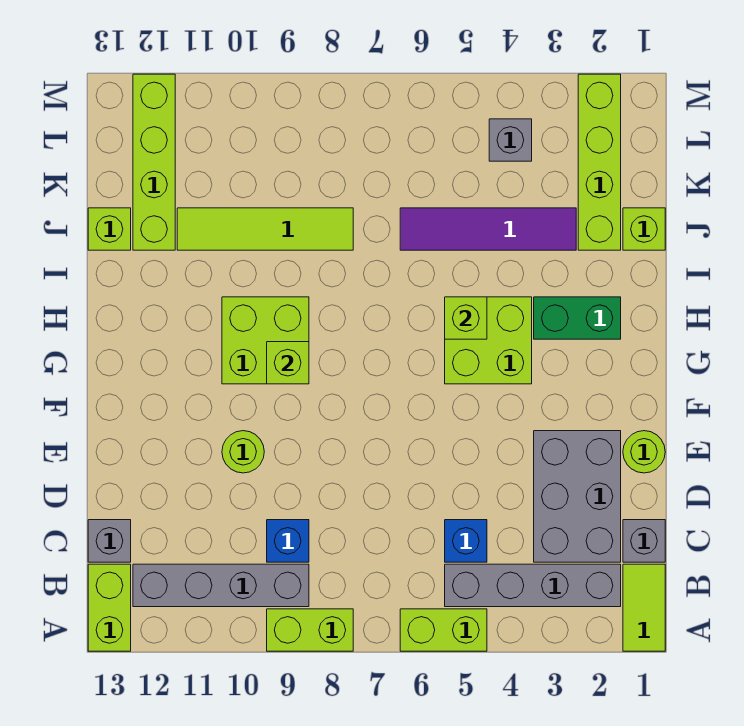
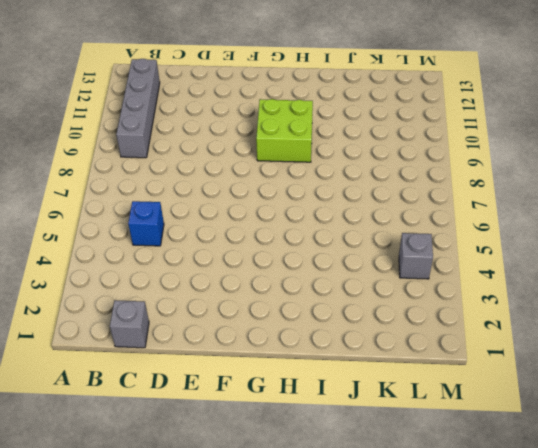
none -> lime 1x2 tile [623,564,665,651]
none -> lime 1x2 brick [400,609,487,651]
none -> lime 1x2 brick [267,609,353,651]

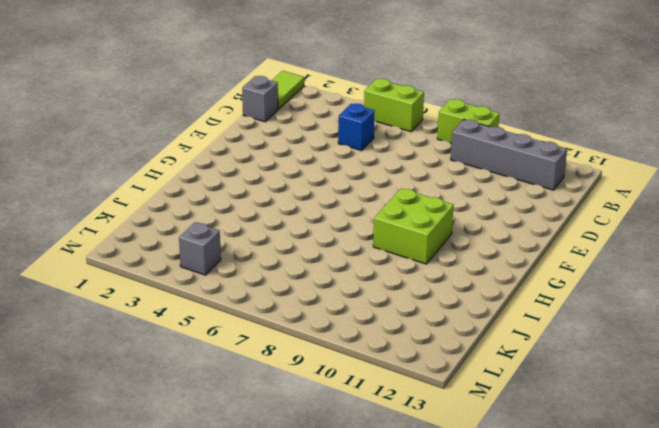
none -> lime 1x2 brick [88,564,131,651]
none -> grey 1x4 brick [445,564,621,607]
none -> grey 2x3 brick [534,431,621,562]

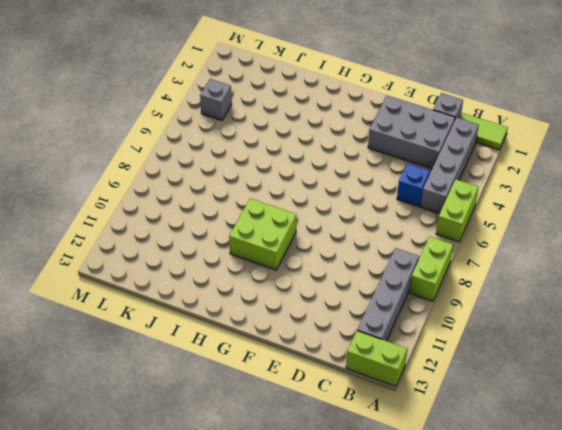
none -> blue 1x1 brick [267,520,309,562]
none -> grey 1x1 brick [88,520,131,562]
none -> lime 1x1 round brick [623,431,665,473]

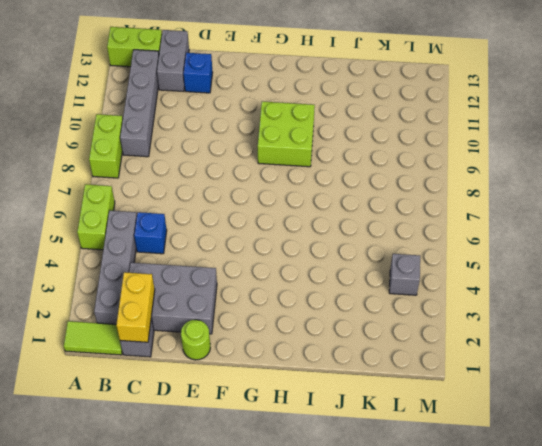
yellow 1x2 brick [116,272,155,342] -> none
grey 1x2 brick [157,30,189,91] -> grey 1x1 brick [88,520,131,562]
blue 1x1 brick [184,53,213,93] -> blue 1x1 brick moved to [267,520,309,562]
none -> lime 1x1 round brick [222,431,264,473]
none -> lime 2x2 brick [445,297,532,384]
none -> green 1x2 brick [534,297,621,339]

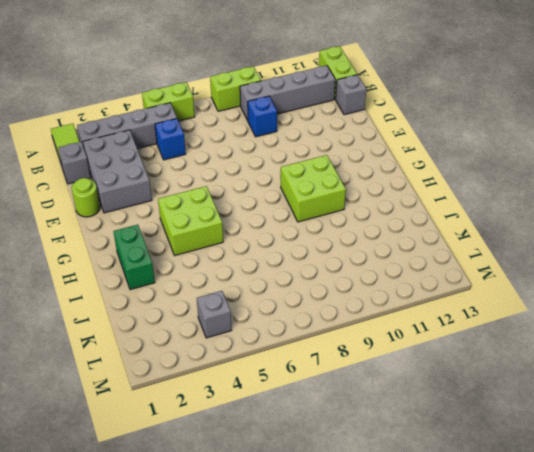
green 1x2 brick [113,225,155,290] -> green 1x2 brick turned to [534,297,621,339]
none -> lime 1x1 round brick [222,431,264,473]
none -> lime 1x1 brick [623,208,665,250]
none -> lime 1x4 brick [578,74,621,250]

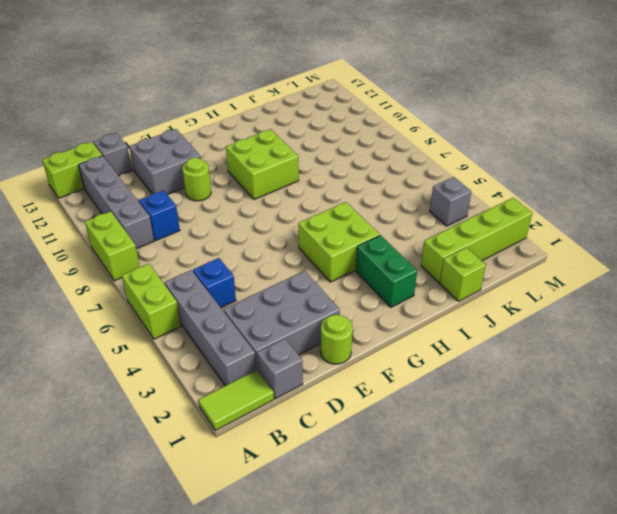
grey 2x2 brick [129,129,201,195] -> none
none -> purple 1x4 tile [400,208,576,250]
none -> lime 1x4 tile [177,208,353,250]
none -> lime 1x4 brick [133,74,175,250]

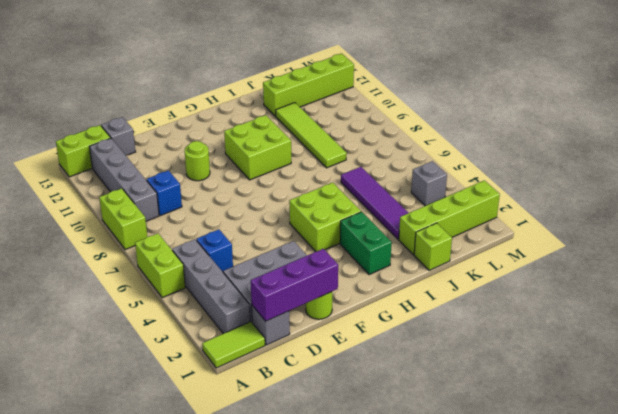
purple 1x3 brick [251,249,338,321] -> none
none -> lime 1x1 brick [88,208,131,250]
none -> lime 1x1 brick [267,342,309,384]
none -> lime 1x1 brick [445,297,487,339]

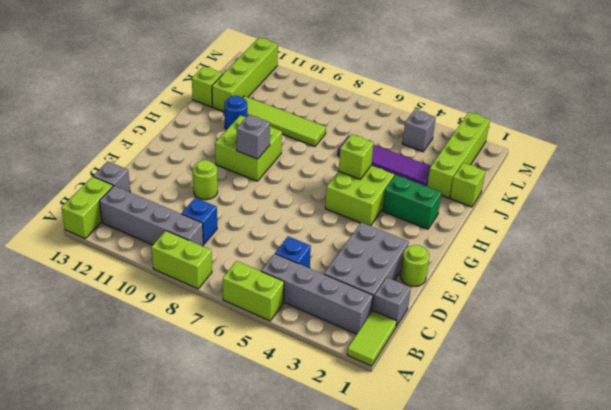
grey 1x1 brick [237,114,270,159] -> lime 1x1 brick [267,342,309,384]
blue 1x1 round brick [224,95,247,130] -> none

